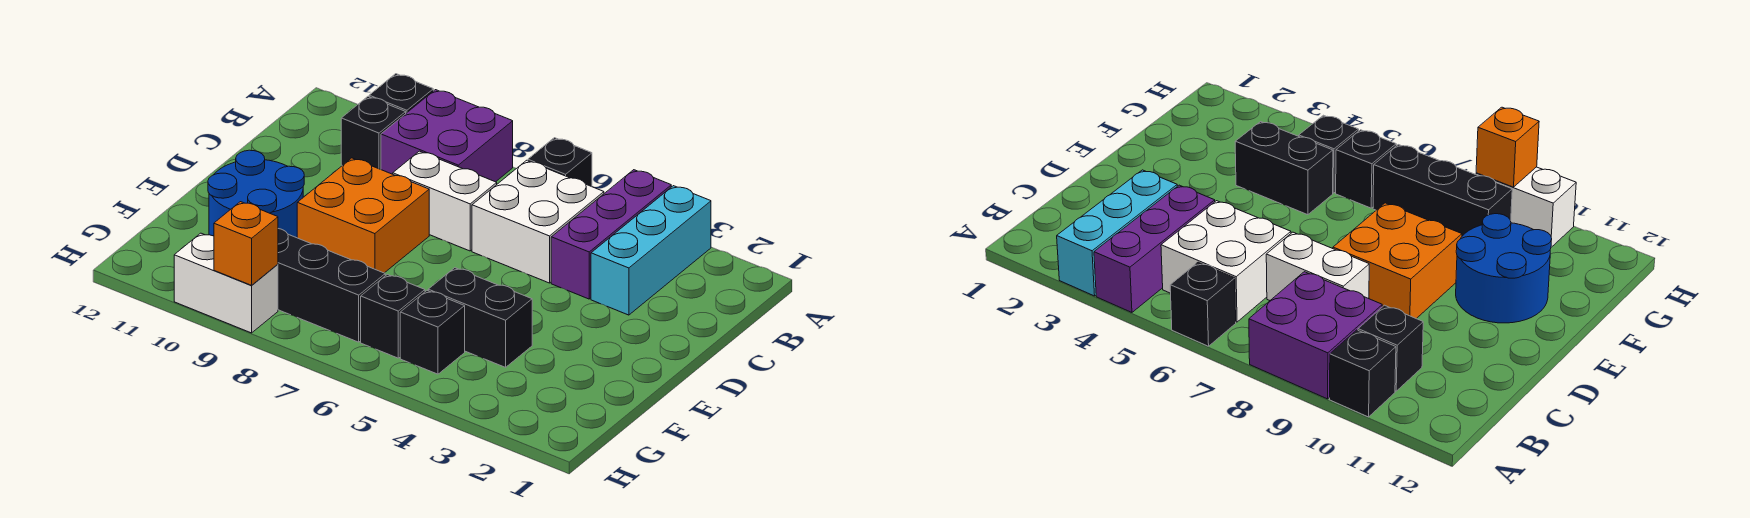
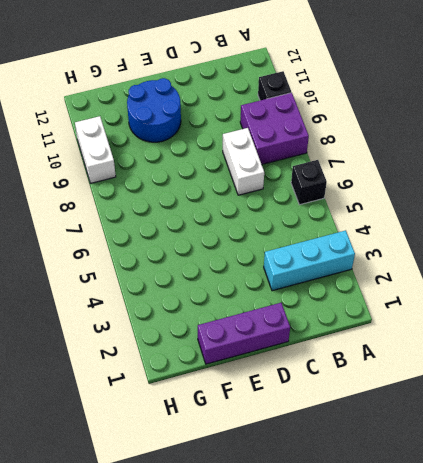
purple 1x3 brick [198,303,290,364] -> purple 1x3 brick moved to [551,170,671,299]
none -> white 2x2 brick [472,160,604,283]
none -> black 1x1 brick [341,97,406,169]
none -> orange 2x2 brick [297,158,429,273]

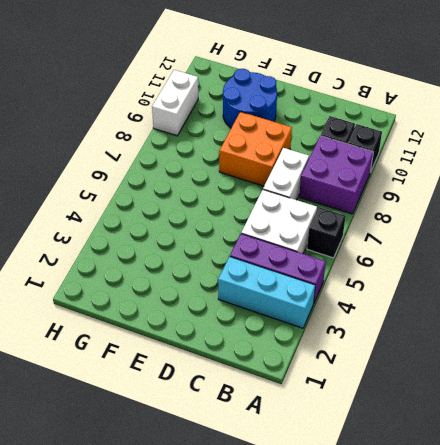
none -> black 1x2 brick [428,268,532,367]
none -> black 1x1 brick [400,291,465,374]
none -> black 1x1 brick [361,274,425,358]

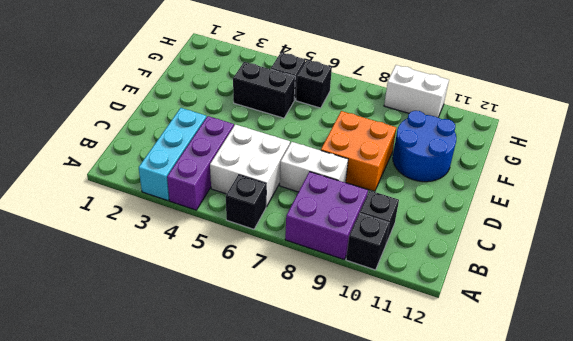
none -> black 1x3 brick [278,229,385,342]
none -> orange 1x1 brick [214,202,278,285]

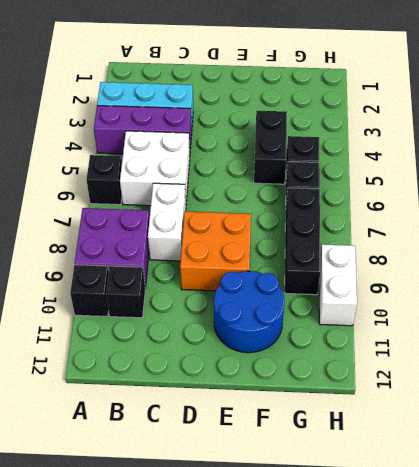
none -> orange 1x1 brick [214,202,278,285]

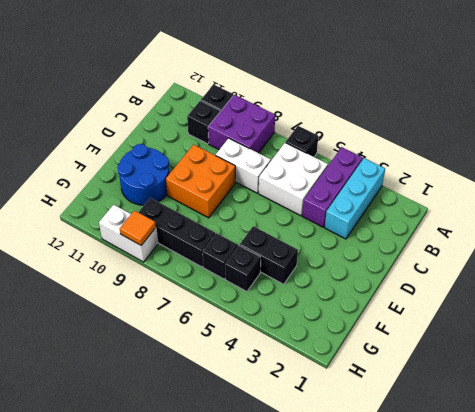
orange 1x1 tile [120,211,156,245] -> orange 1x1 brick [214,202,278,285]

